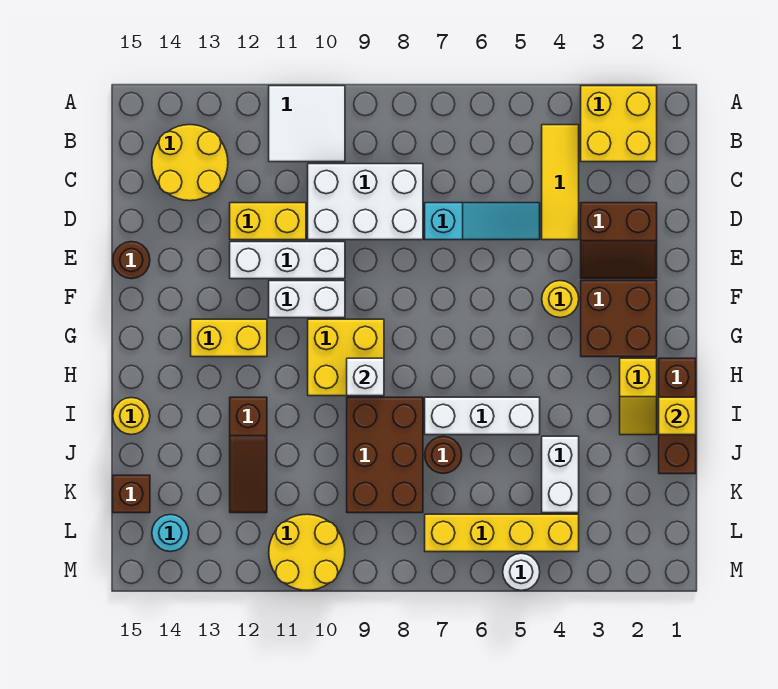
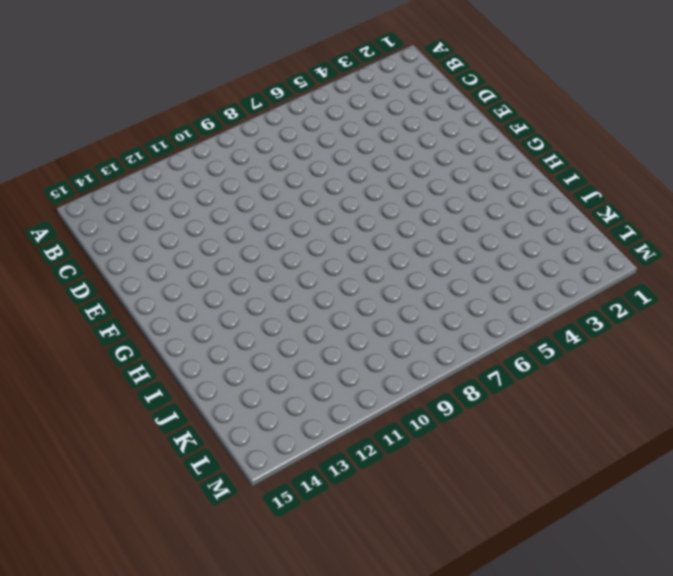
none -> yellow 2x2 brick [581,86,657,162]
none -> white 2x2 tile [269,86,345,162]
none -> yellow 1x3 tile [542,125,579,240]
none -> yellow 2x2 round brick [152,125,228,201]

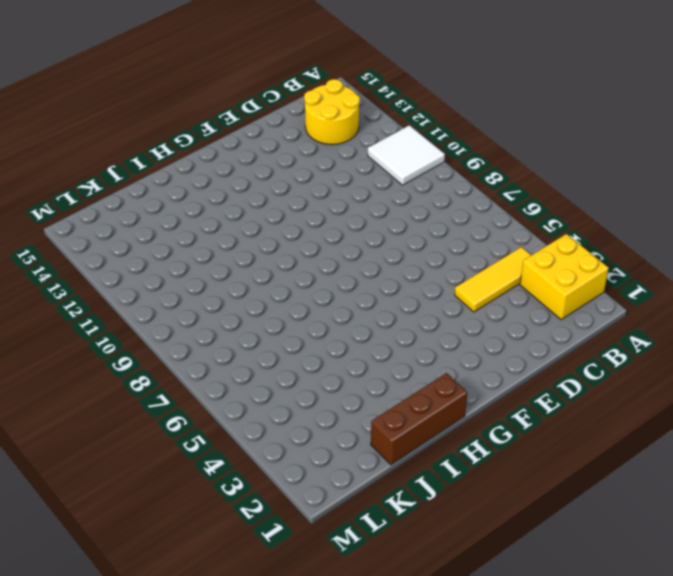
none -> white 2x3 brick [308,164,423,240]
none -> brown 2x2 slope [581,203,657,279]
none -> cyan 1x3 slope [425,203,540,240]
none -> yellow 1x2 brick [230,203,306,240]

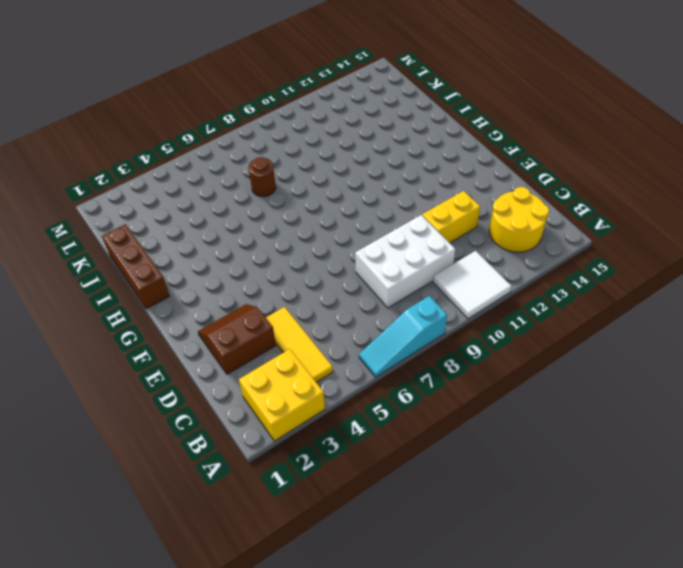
cyan 1x3 slope [359,296,447,377] -> cyan 1x3 slope moved to [425,203,540,240]
none -> white 1x3 brick [230,242,345,279]
none -> brown 1x1 round brick [113,242,150,279]
none -> brown 2x2 brick [581,281,657,357]
none -> yellow 1x1 round brick [542,281,579,318]

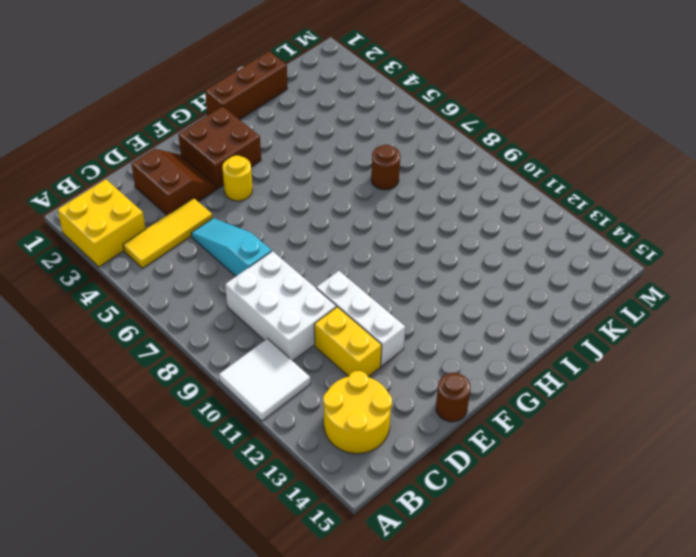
none -> white 1x2 brick [269,281,345,318]
none -> yellow 2x2 brick [308,319,384,396]
none -> yellow 1x2 brick [191,319,267,357]
none -> yellow 1x2 slope [620,358,657,435]

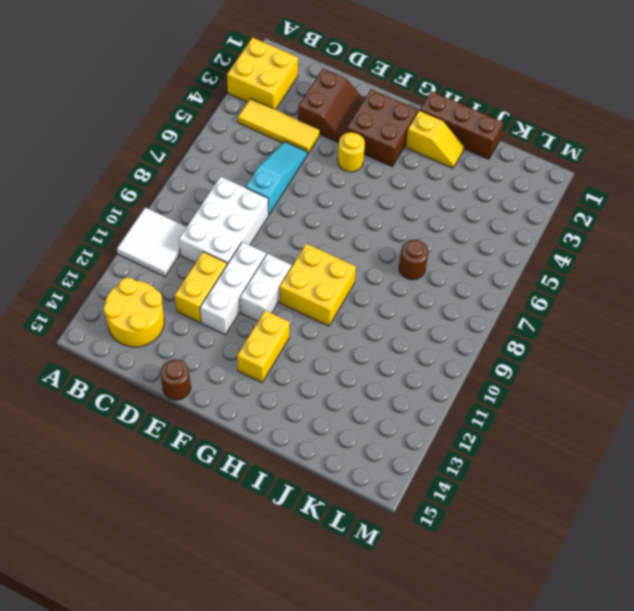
none -> white 1x3 brick [425,397,540,435]
none -> brown 2x3 brick [347,397,423,513]
none -> brown 1x3 slope [230,397,267,513]
none -> yellow 1x1 round brick [113,398,150,435]

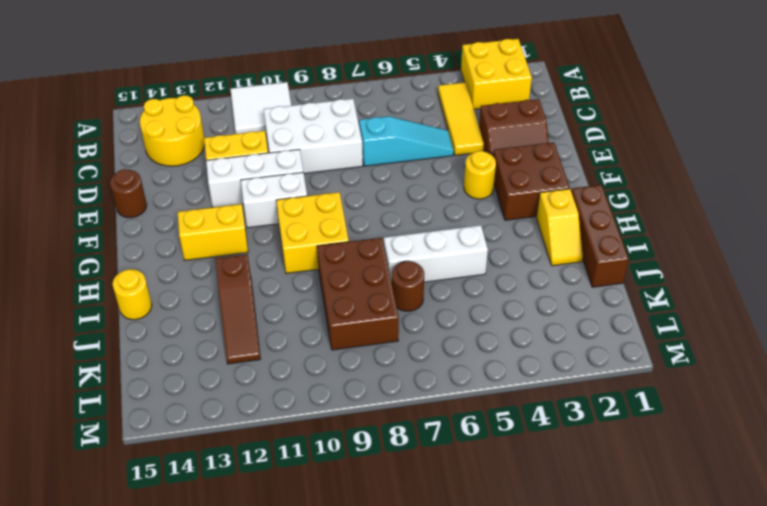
none -> white 1x2 brick [542,436,579,513]
none -> brown 1x1 brick [113,475,150,513]
none -> yellow 1x4 brick [425,514,579,552]
none -> yellow 2x2 round brick [269,514,345,591]

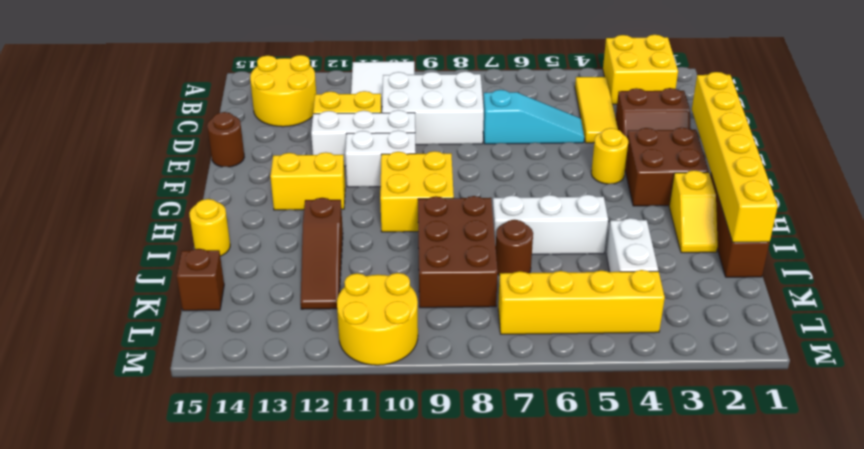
yellow 1x6 brick [692,72,778,242] -> yellow 1x1 brick [659,397,696,435]
none -> cyan 1x1 round brick [152,514,189,552]
none -> white 1x1 round brick [503,553,540,591]
none -> white 1x1 brick [347,358,384,396]

